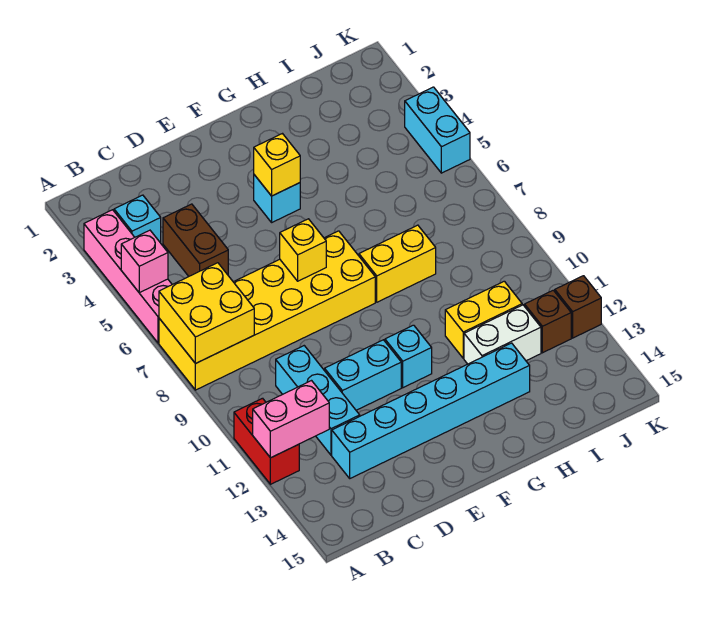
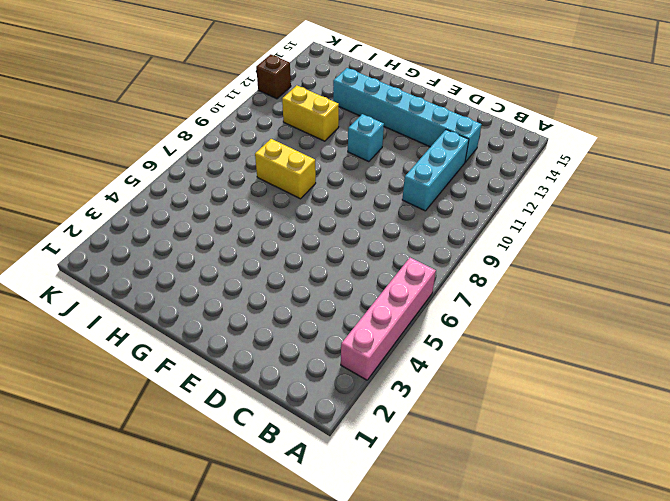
none -> yellow 2x6 brick [159,231,375,390]
none -> red 1x2 brick [234,398,299,484]
none -> cyan 1x1 brick [114,195,161,243]

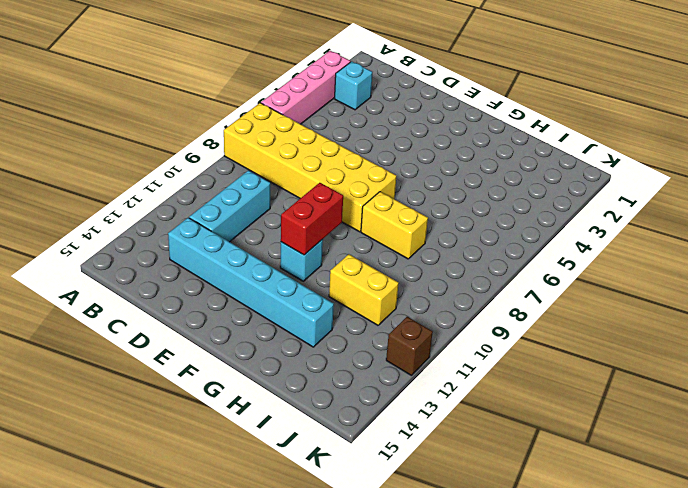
red 1x2 brick [281,183,343,255] -> red 1x2 brick moved to [234,398,299,484]
none -> brown 1x2 brick [163,204,228,276]
none -> cyan 1x2 brick [325,340,401,410]
none -> cyan 1x1 brick [254,175,300,222]

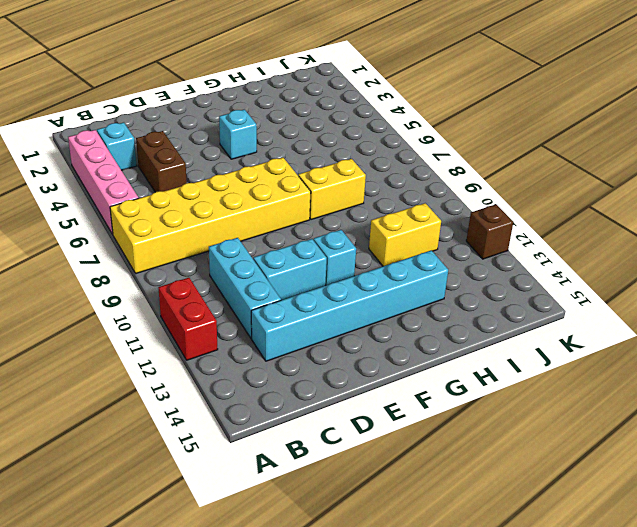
none -> white 1x2 brick [464,305,541,364]
none -> brown 1x1 brick [525,290,571,353]
none -> cyan 1x2 brick [405,87,470,173]

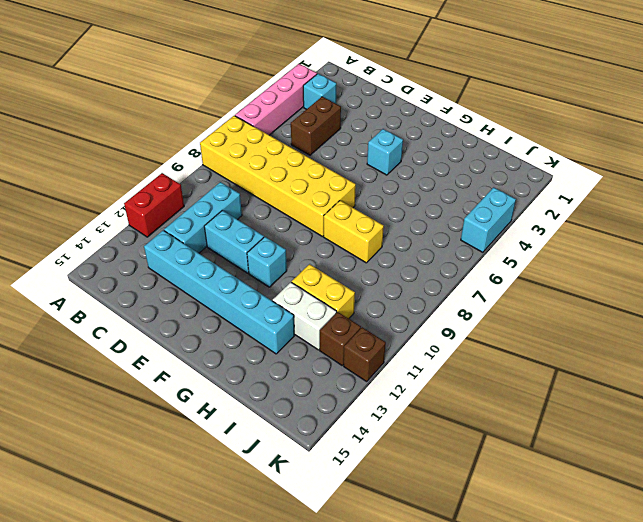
none -> pink 1x1 brick [121,230,168,293]
none -> yellow 2x2 brick [159,263,254,364]
none -> pink 1x2 brick [253,381,329,458]

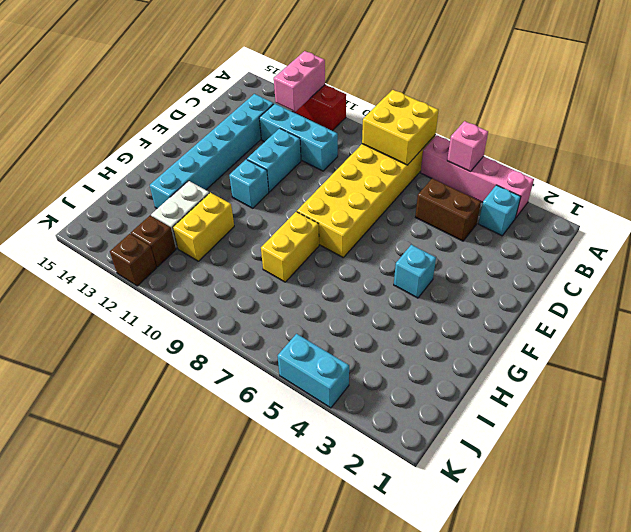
none -> yellow 1x1 brick [280,219,326,281]
none -> yellow 1x1 brick [254,134,300,196]

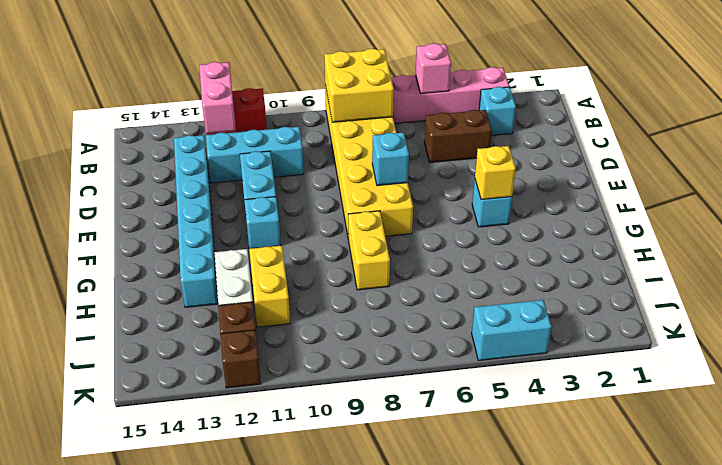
cyan 1x1 brick [372,132,409,186] -> yellow 1x1 brick [280,219,326,281]

